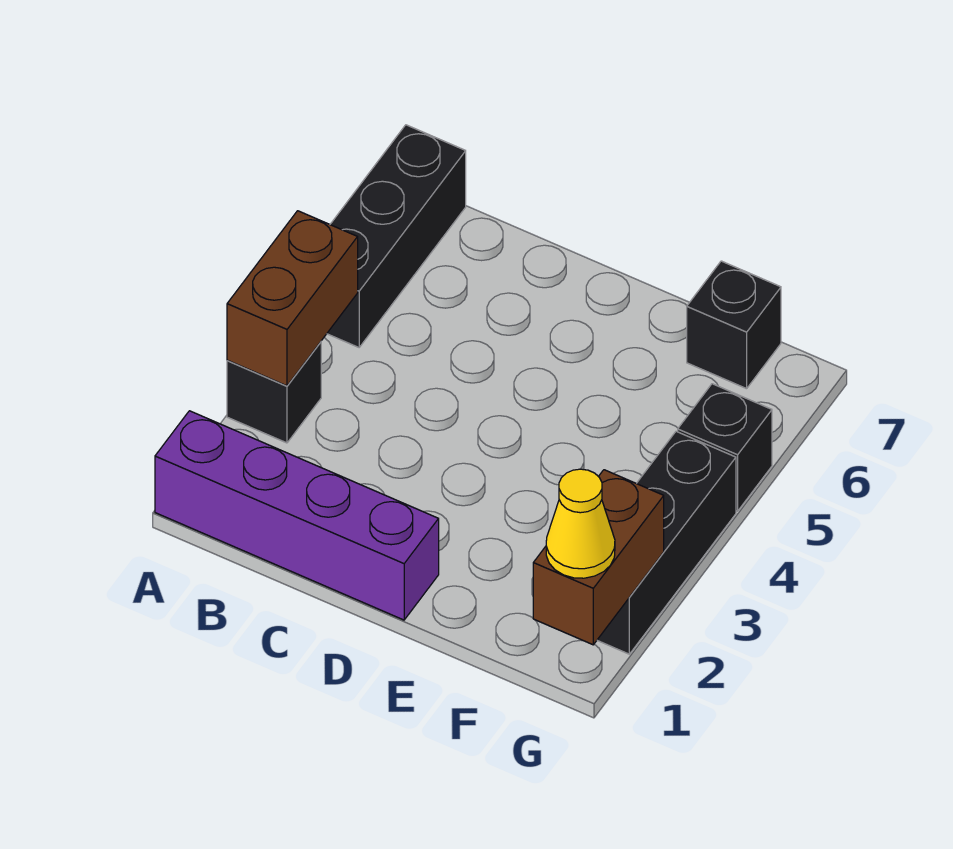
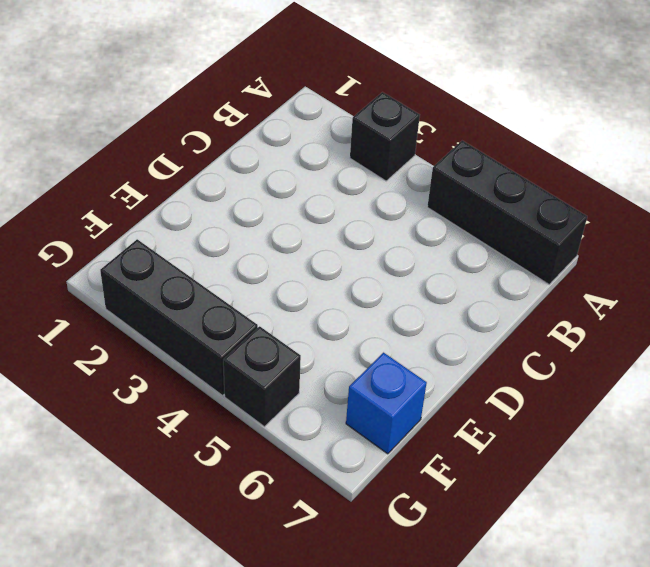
blue 1x1 brick [346,353,427,454] -> black 1x1 brick [687,261,781,389]
none -> purple 1x4 brick [155,411,439,620]
none -> brown 1x2 brick [227,211,358,386]

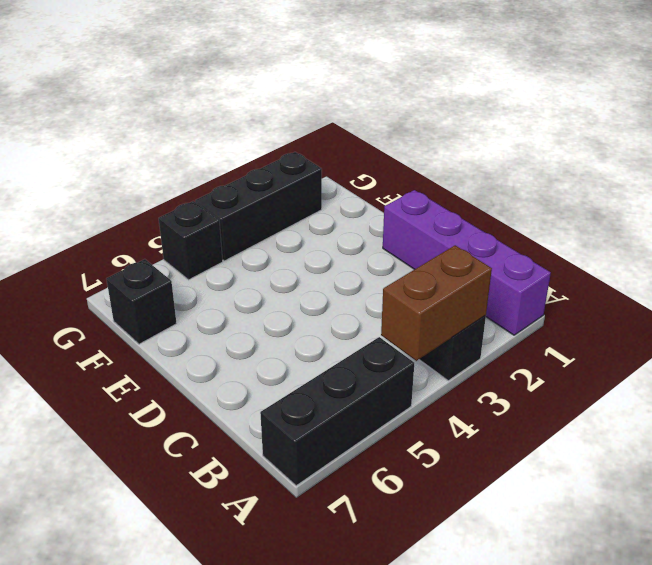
none -> brown 1x2 brick [533,470,664,645]
none -> yellow 1x1 cone [546,469,615,578]

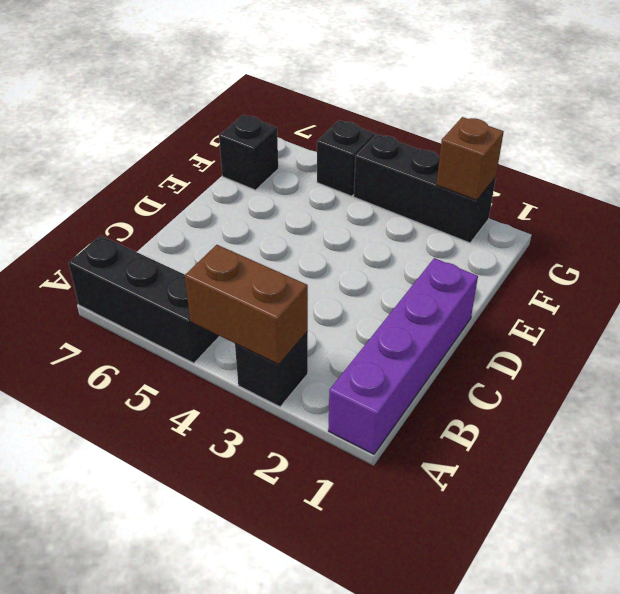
brown 1x1 brick [436,117,504,200] -> brown 1x2 brick [533,470,664,645]
none -> yellow 1x1 cone [546,469,615,578]

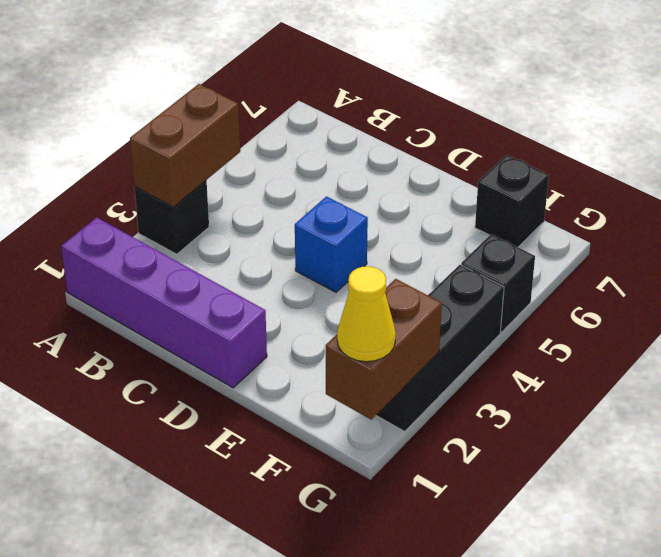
blue 1x1 brick [295,196,368,292] -> none
none -> black 1x3 brick [327,125,466,347]

